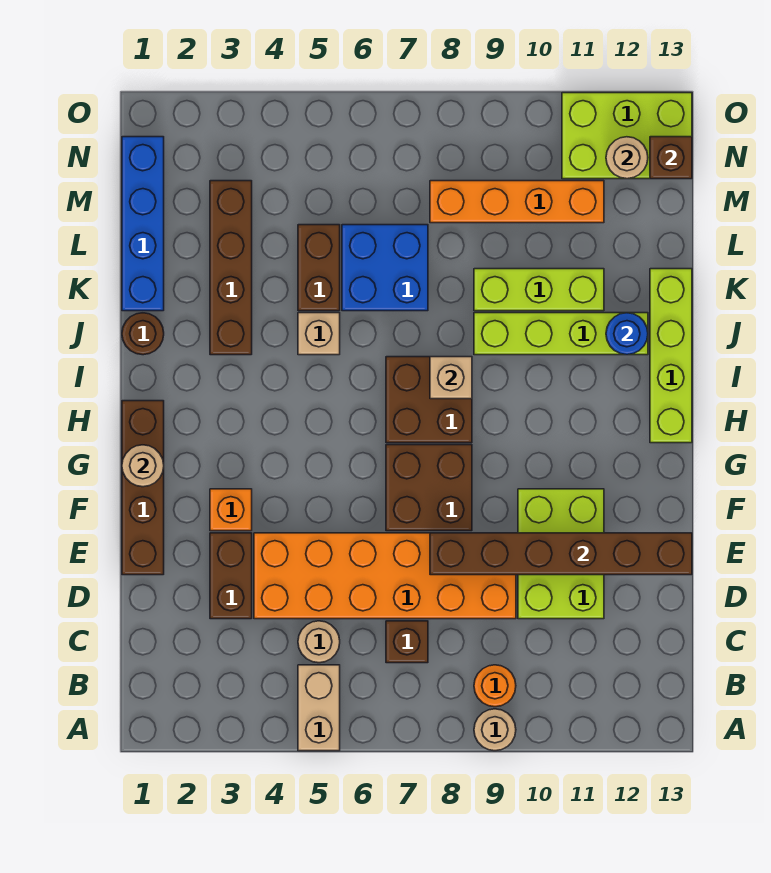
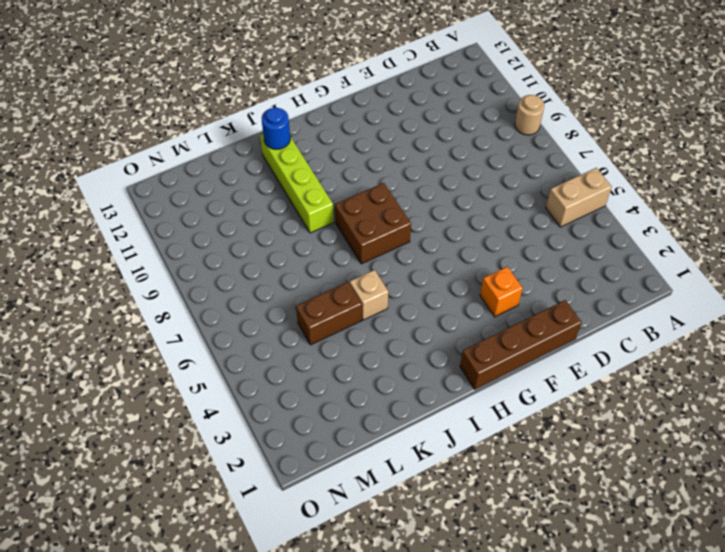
none -> orange 1x1 round brick [474,665,516,707]
none -> tan 1x1 round brick [298,621,340,663]
none -> brown 1x1 brick [386,621,428,663]

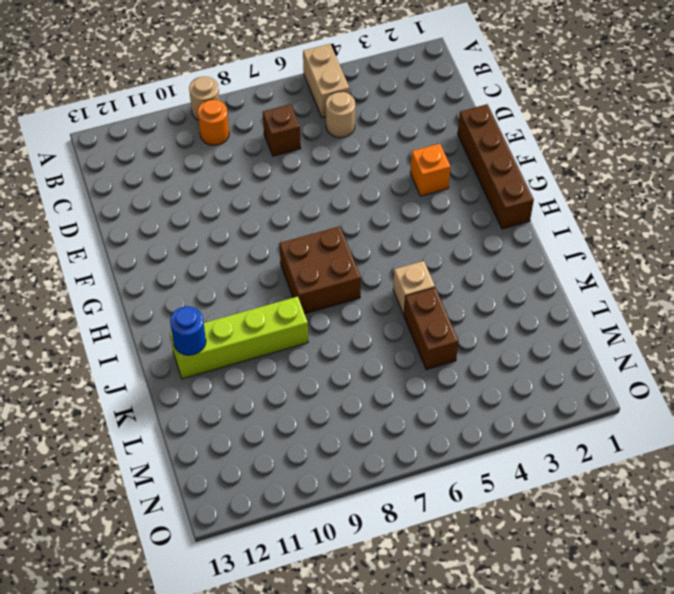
none -> brown 1x2 brick [210,533,252,619]
none -> orange 2x6 brick [254,533,516,619]
none -> lime 2x3 brick [518,489,604,619]

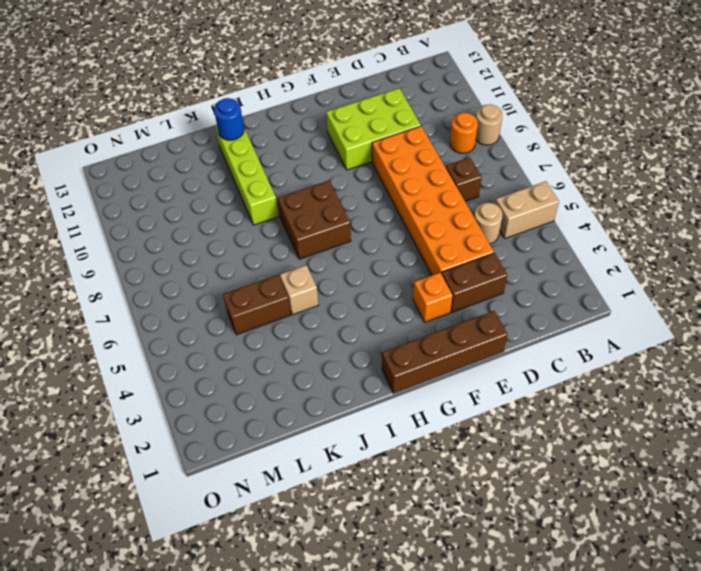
none -> brown 2x2 brick [386,445,472,531]
none -> lime 1x4 brick [650,269,692,443]
none -> brown 1x1 round brick [122,313,164,355]

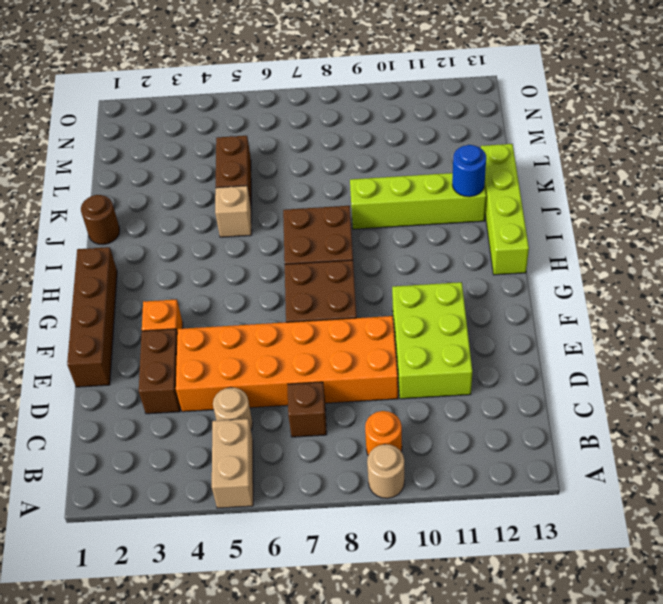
none -> brown 1x4 brick [210,181,252,355]
none -> blue 1x4 brick [122,137,164,311]
none -> blue 2x2 brick [342,225,428,311]

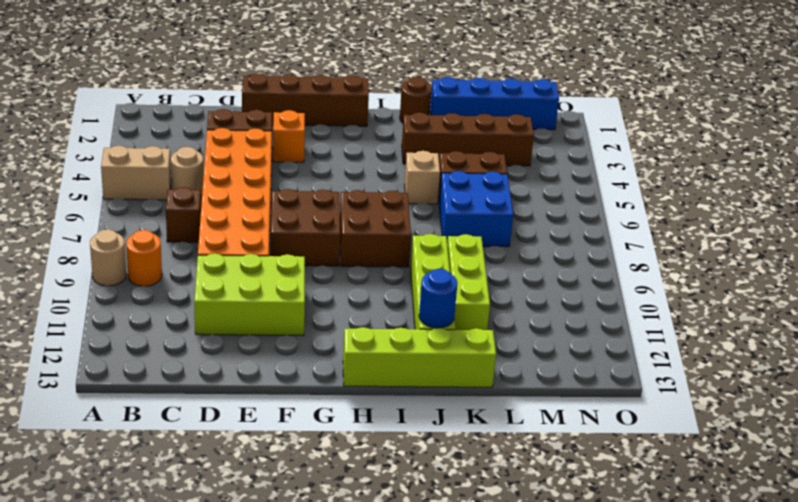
none -> orange 1x4 brick [430,181,604,223]
none -> lime 2x3 brick [562,93,692,179]
none -> brown 1x6 brick [430,533,692,575]

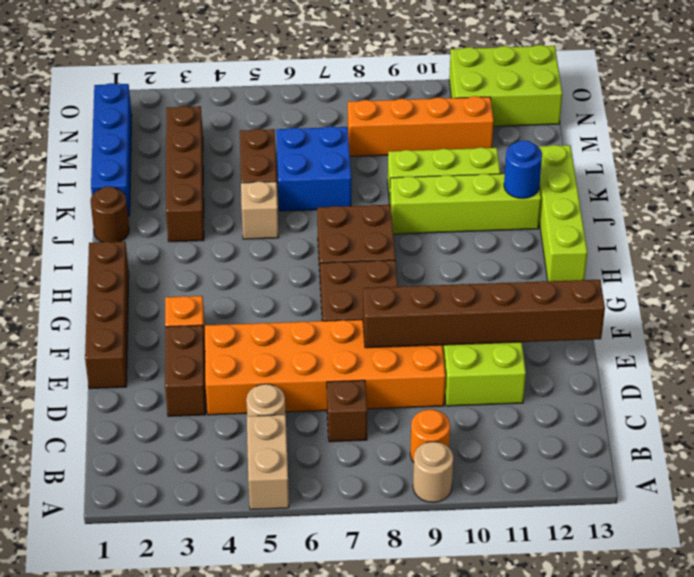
none -> tan 1x1 round brick [122,445,164,487]
none -> tan 1x1 brick [430,357,472,399]
none -> tan 1x1 round brick [606,137,648,179]

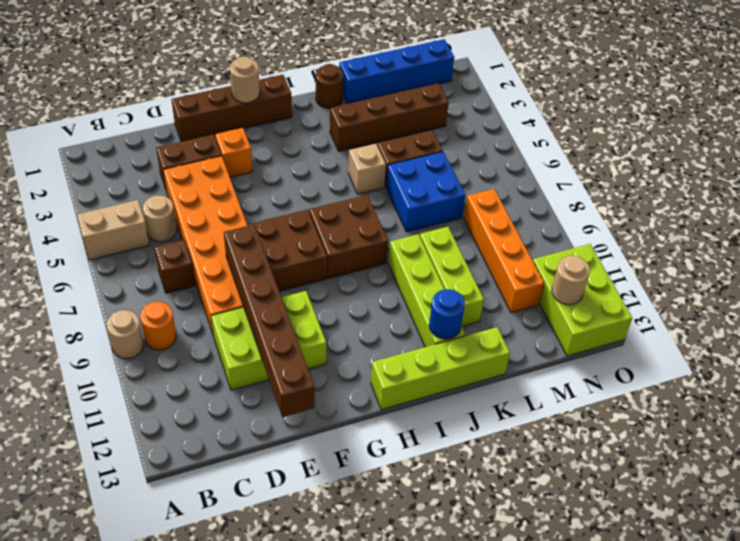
none -> tan 1x1 brick [430,357,472,399]
none -> brown 1x1 brick [650,137,692,179]

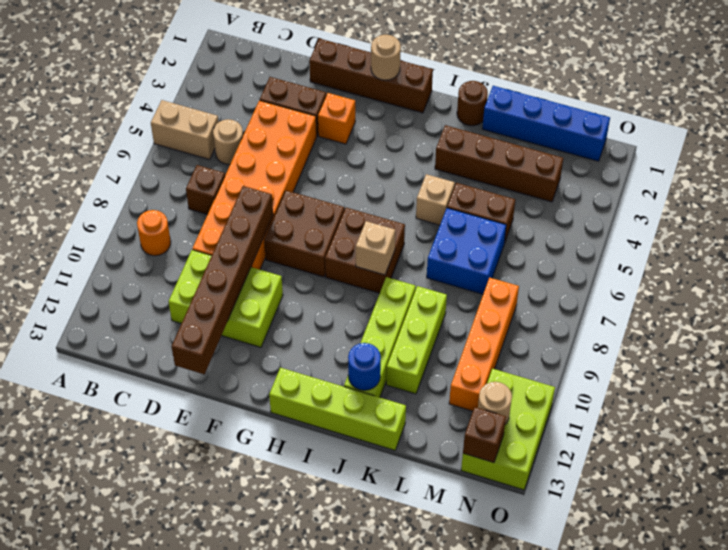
none -> tan 1x1 round brick [474,709,516,751]

